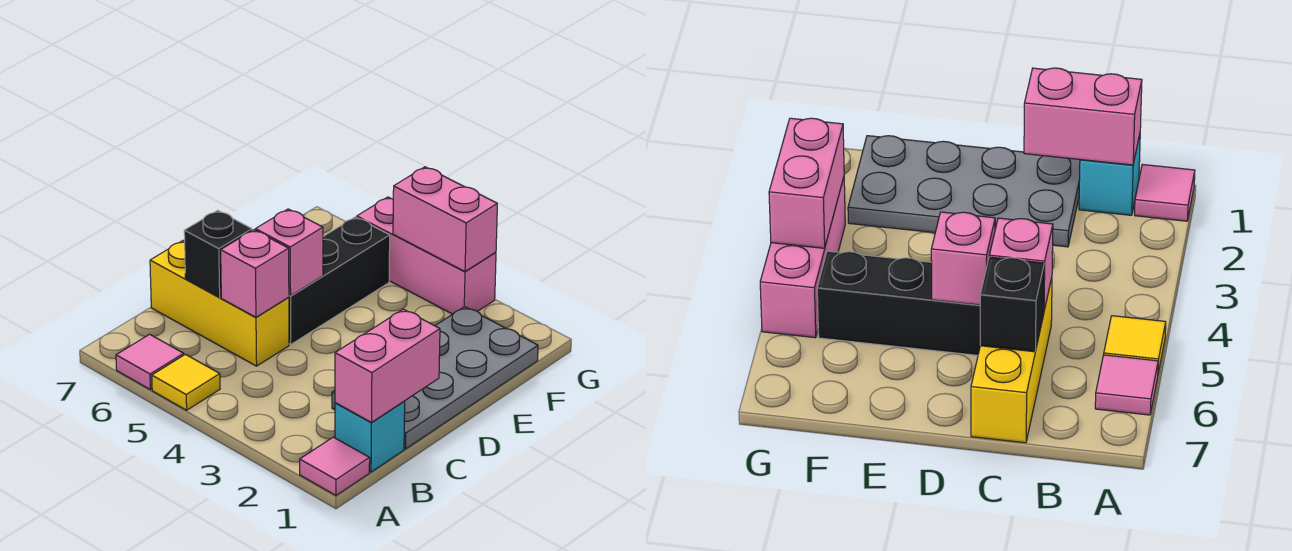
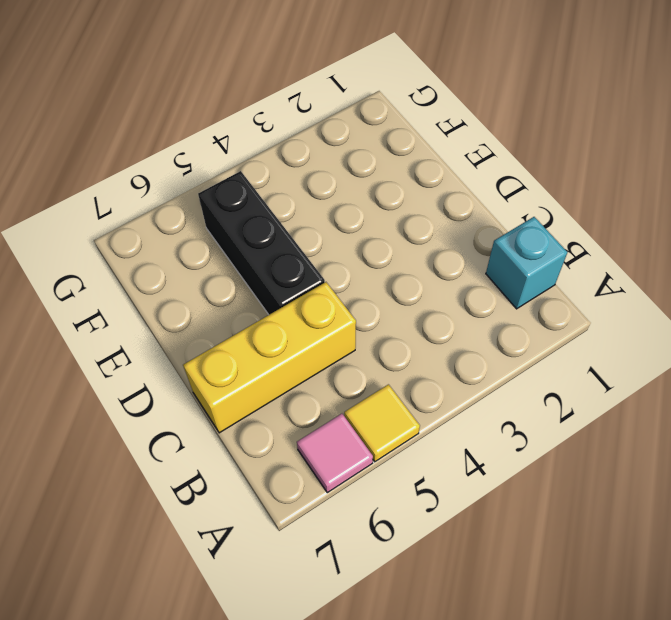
none -> pink 1x1 tile [300,437,370,495]
none -> grey 2x4 plate [332,307,538,449]
none -> pink 1x3 brick [357,197,496,314]

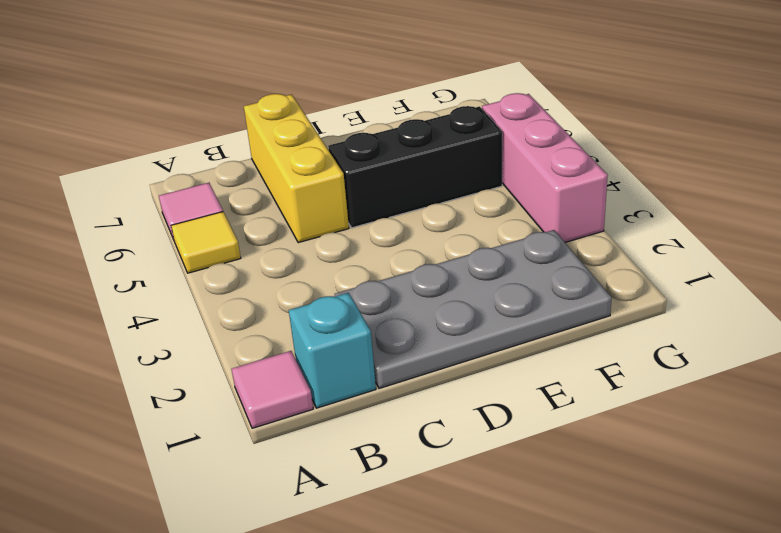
none -> pink 1x2 brick [335,309,440,422]
none -> pink 1x1 brick [221,230,289,317]
none -> black 1x1 brick [184,211,252,297]

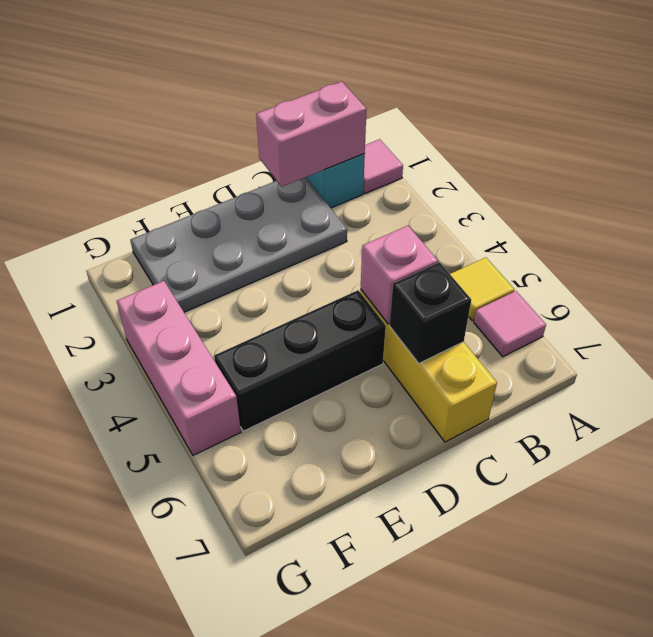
none -> pink 1x1 brick [255,209,323,296]
none -> pink 1x2 brick [393,167,497,272]

